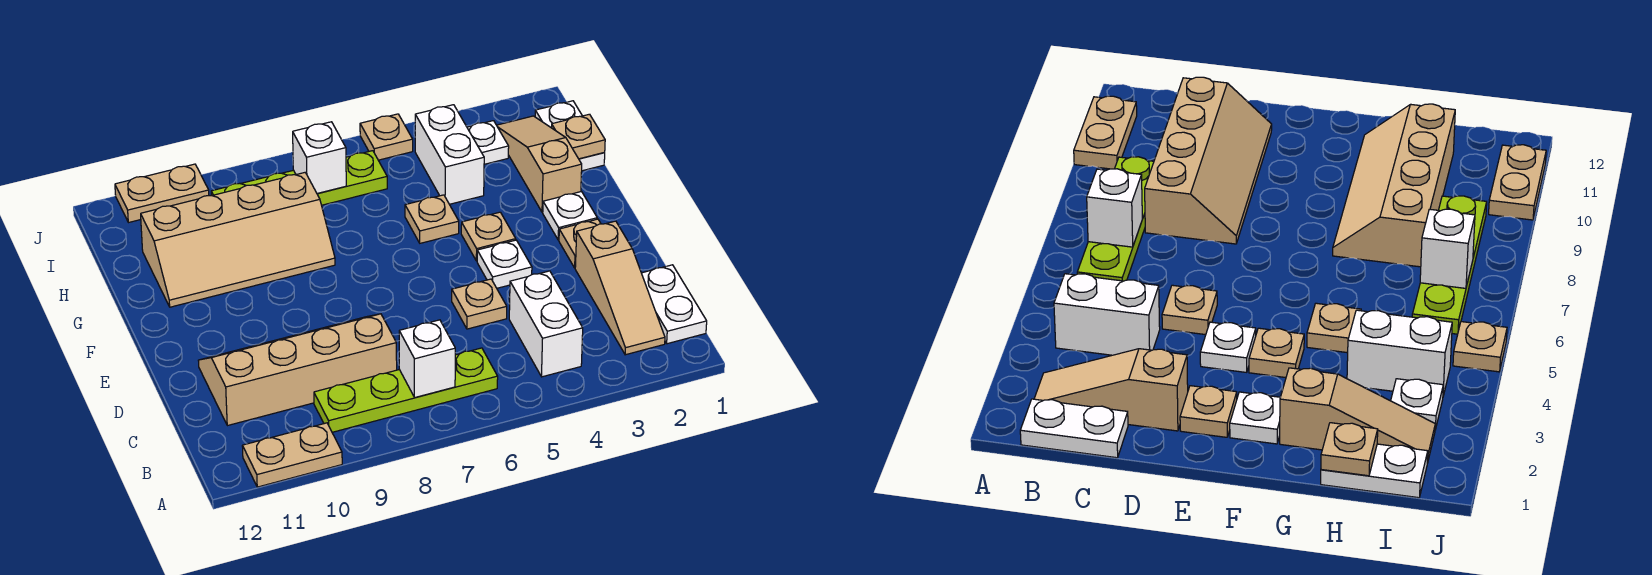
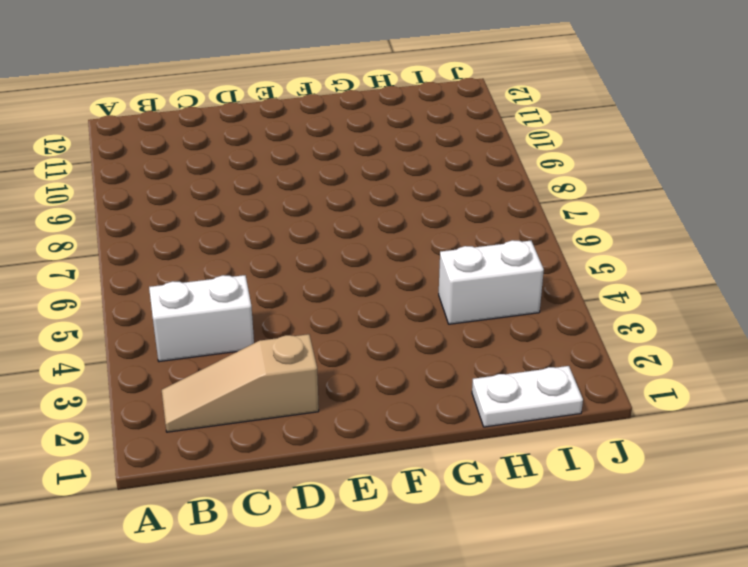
none -> tan 1x2 plate [242,423,342,487]
none -> white 1x2 plate [642,265,707,344]
none -> lime 1x4 plate [314,348,498,432]

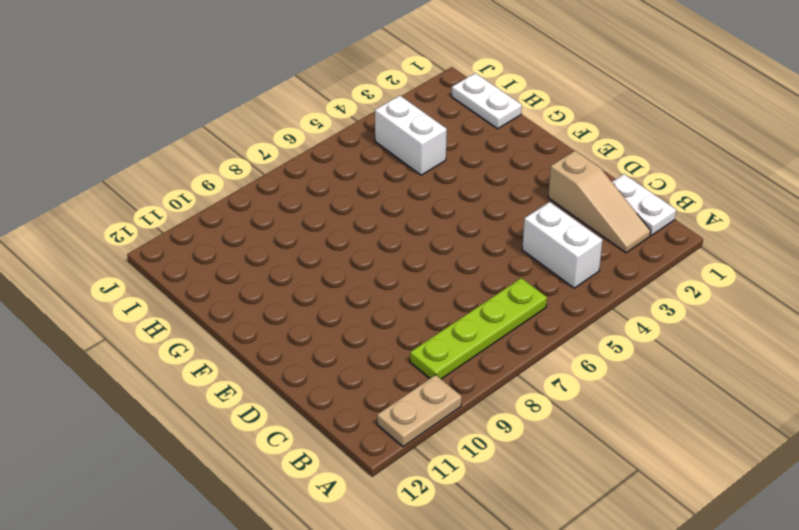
none -> tan 2x4 slope [198,314,397,426]
none -> tan 1x1 plate [452,279,507,329]
none -> tan 1x1 plate [559,219,601,268]

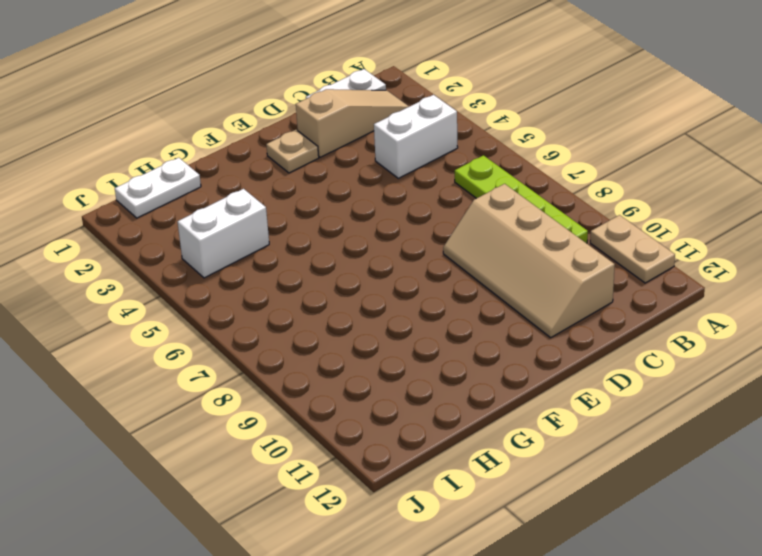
none -> tan 1x1 plate [452,279,507,329]
none -> white 1x1 plate [477,240,532,288]
none -> white 1x1 plate [543,192,597,240]

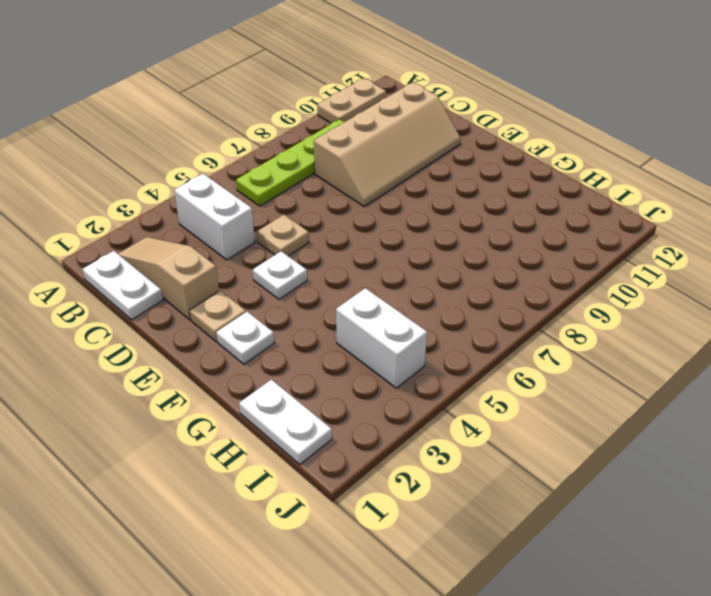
none -> tan 1x1 plate [461,212,516,261]
none -> tan 1x3 slope [497,116,582,212]
none -> tan 1x1 plate [405,195,459,243]

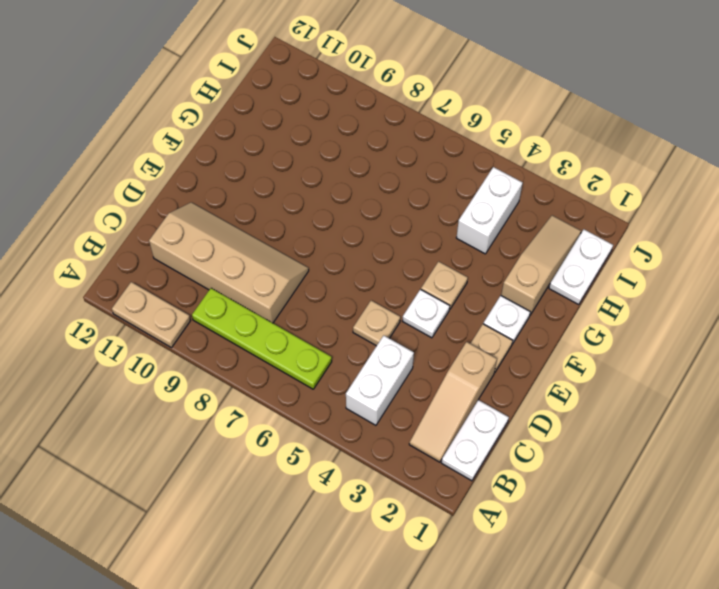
none -> tan 1x1 plate [405,195,459,243]
none -> tan 2x4 slope [141,173,335,307]
none -> white 1x1 plate [467,121,509,164]

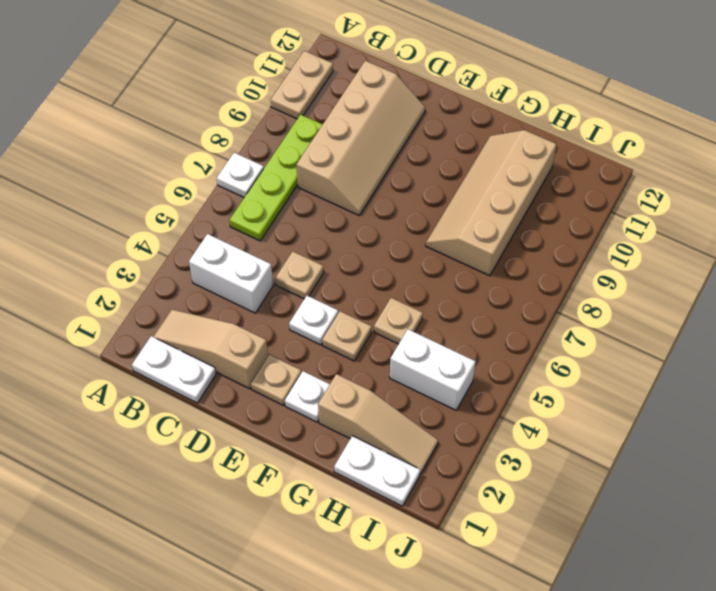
white 1x1 plate [217,153,264,197] -> white 1x1 plate moved to [467,121,509,164]
none -> lime 1x4 plate [211,151,387,205]
none -> tan 1x1 plate [360,114,413,160]
none -> tan 1x2 plate [115,164,209,223]

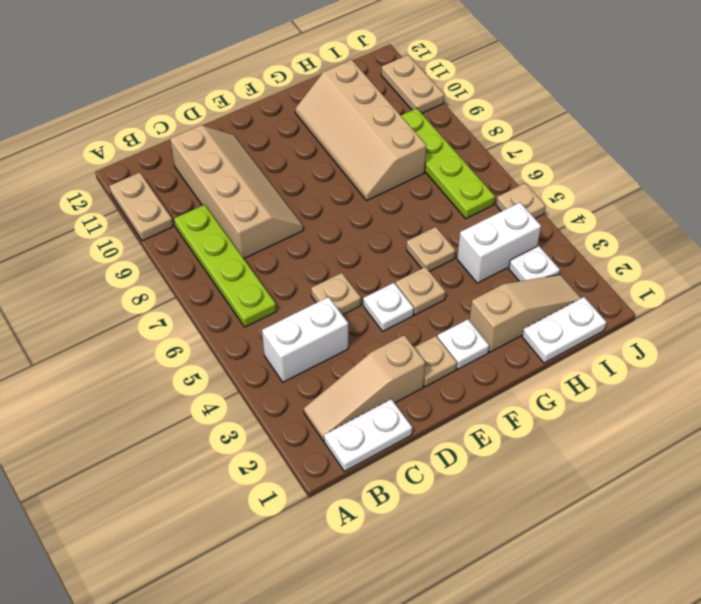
none -> white 1x1 brick [399,320,455,398]
none -> tan 1x1 plate [552,114,605,159]
none -> white 1x1 brick [293,122,346,193]

